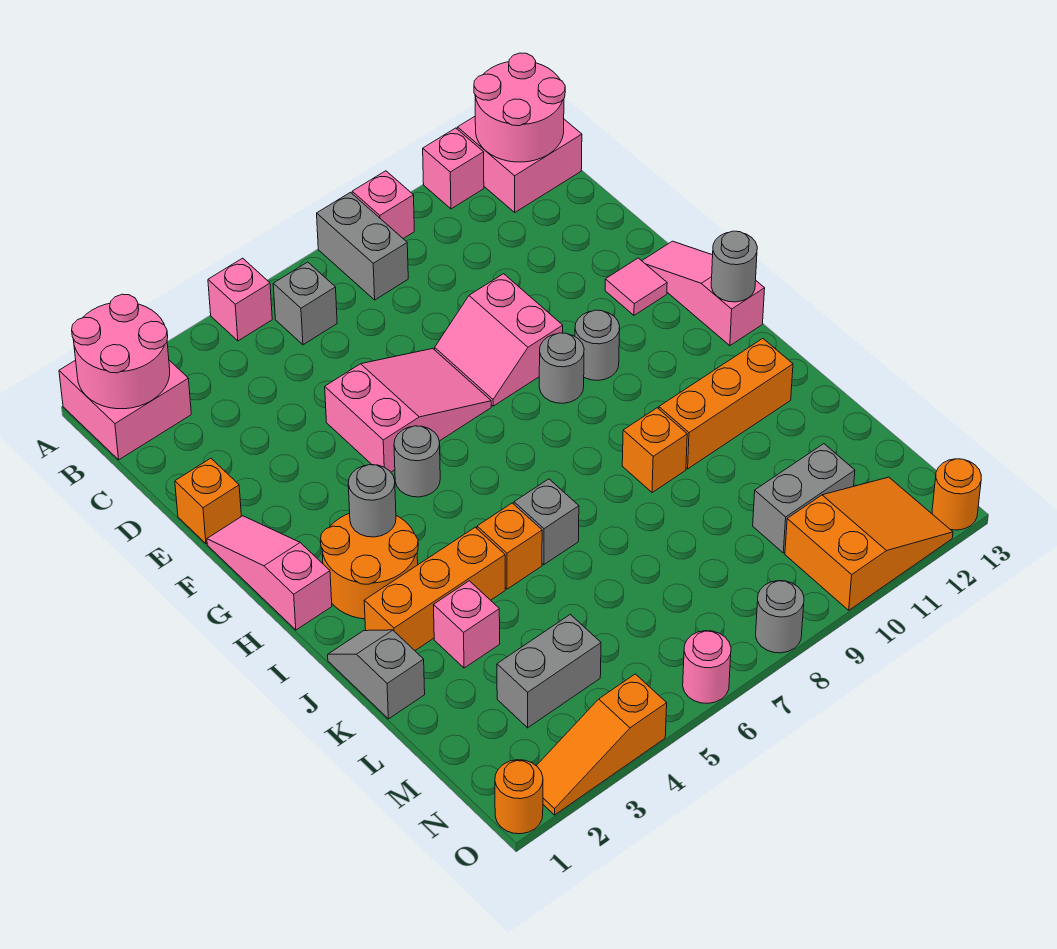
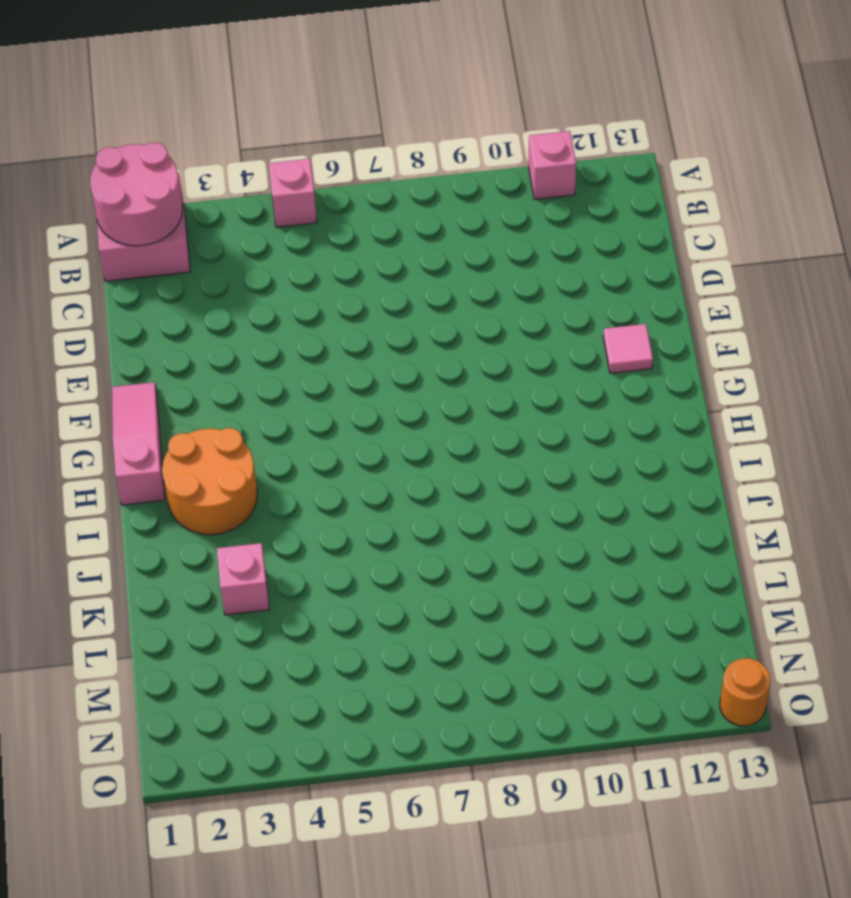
none -> grey 1x2 brick [317,192,408,300]
none -> pink 1x1 brick [352,171,414,239]
none -> pink 2x2 brick [457,117,582,212]
none -> grey 1x1 brick [273,262,337,345]

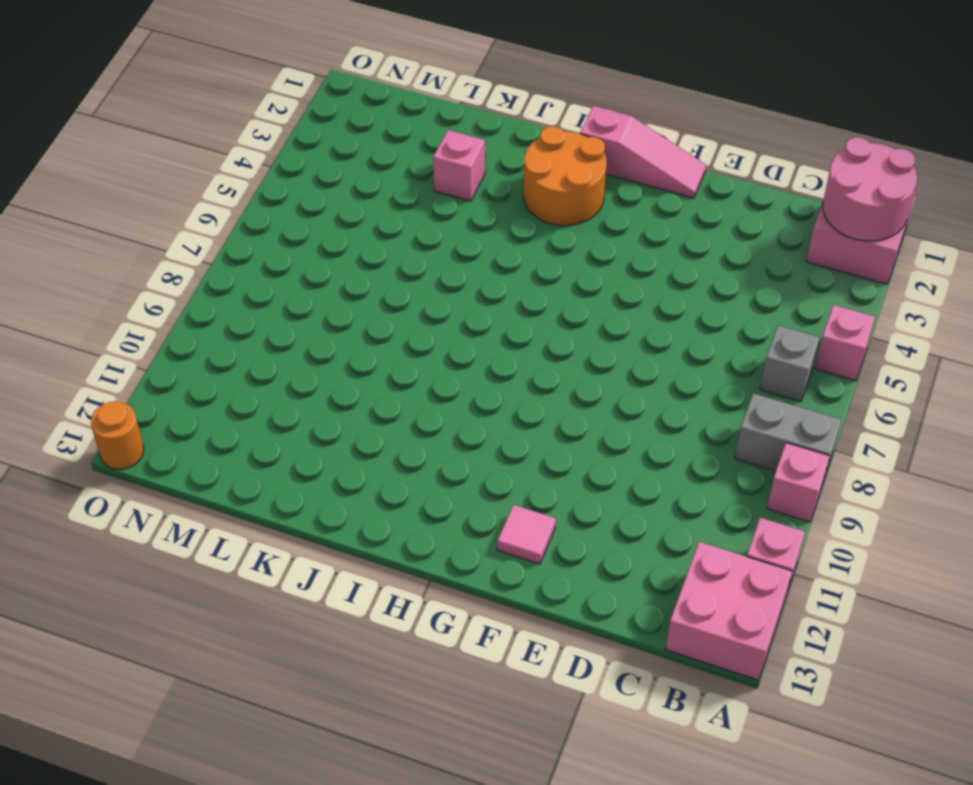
none -> orange 1x1 brick [175,458,241,544]
none -> pink 2x3 slope [325,349,491,472]
none -> pink 2x2 slope [435,274,563,406]
none -> pink 1x3 slope [642,241,765,346]

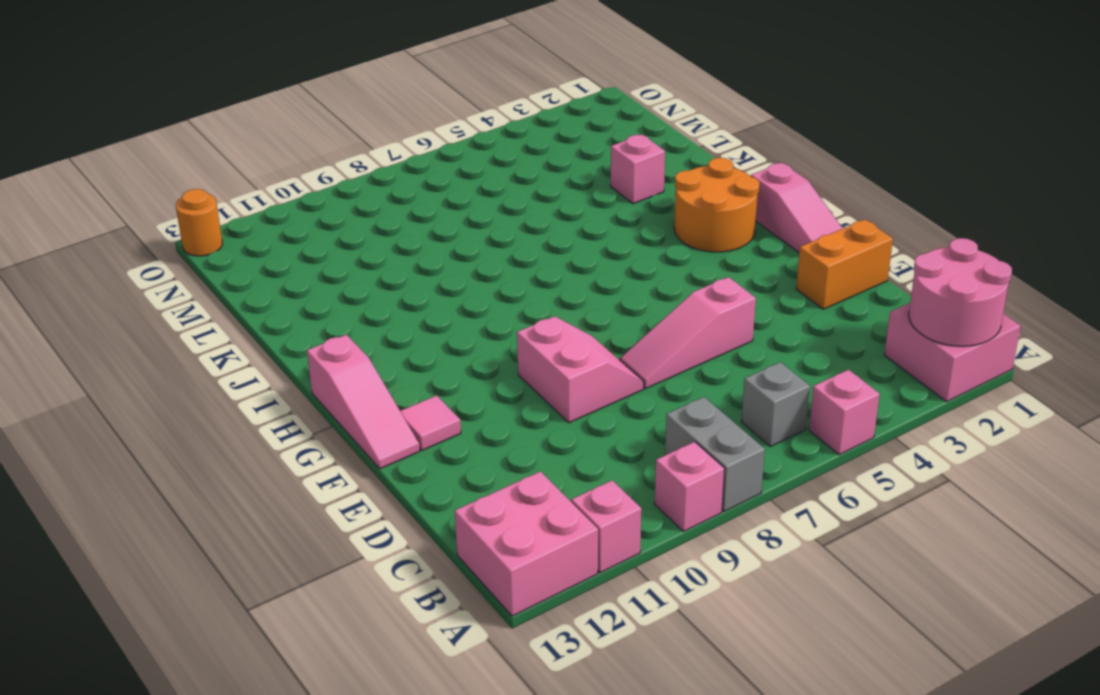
orange 1x2 brick [796,220,893,309] -> orange 1x1 brick [175,458,241,544]
pink 1x3 slope [620,277,756,389] -> pink 2x3 slope [325,349,491,472]
none -> grey 1x1 round brick [394,426,440,497]
none -> grey 1x1 round brick [539,333,584,403]
none -> grey 1x1 round brick [575,310,620,380]
none -> grey 1x2 slope [328,630,425,719]

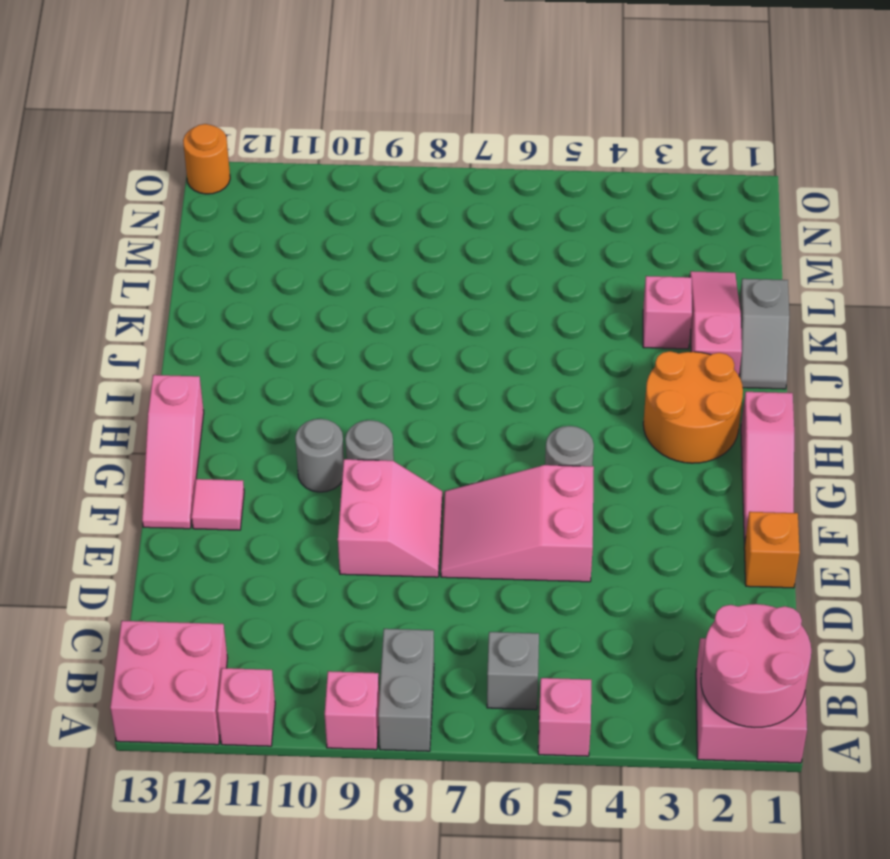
pink 1x3 slope [690,271,742,376] -> orange 1x3 brick [364,527,505,650]
none -> orange 1x1 brick [477,503,542,589]
none -> grey 1x1 brick [514,479,579,565]
none -> orange 1x1 brick [622,408,687,493]
none -> orange 1x3 brick [659,339,793,469]

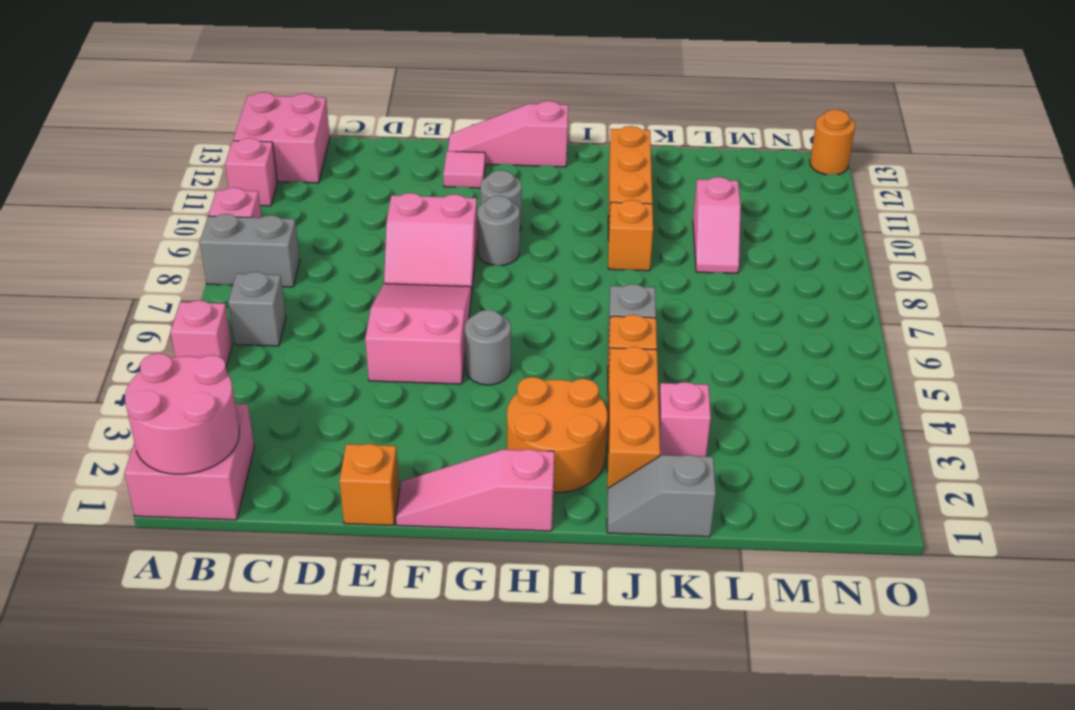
pink 1x2 slope [693,177,741,274] -> none
none -> grey 1x2 brick [497,614,601,728]
none -> grey 1x2 brick [753,444,855,553]
none -> orange 2x3 slope [785,477,953,610]
none -> orange 1x1 round brick [495,760,543,834]

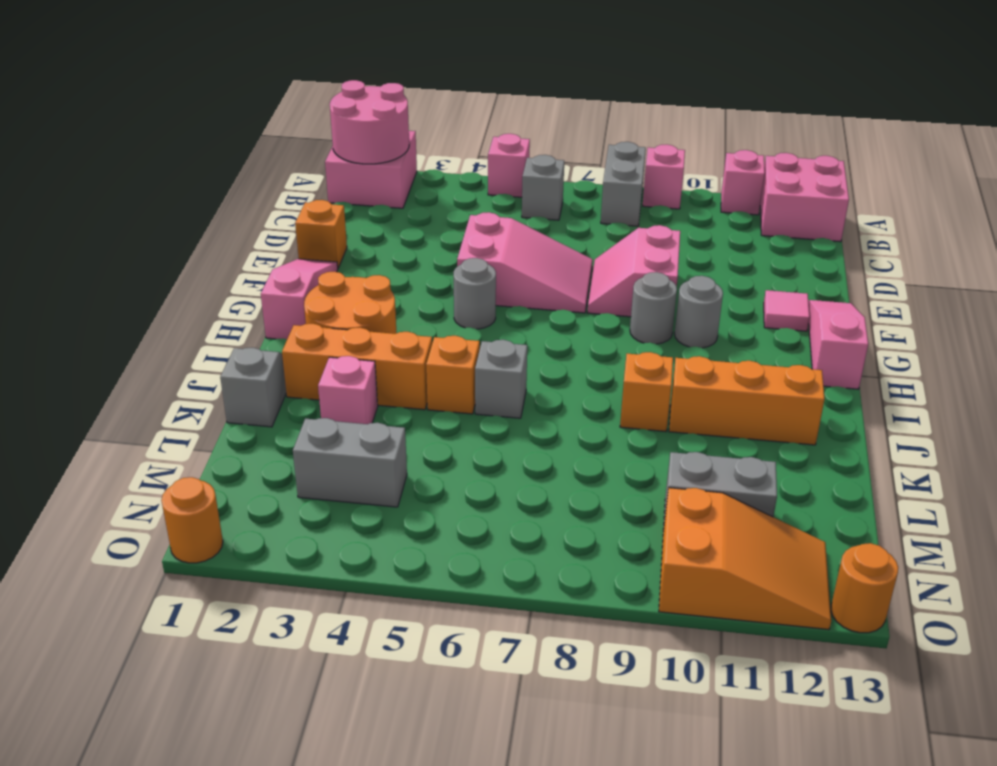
none -> orange 1x3 slope [537,674,667,815]
none -> pink 1x1 round brick [683,631,731,703]
none -> grey 1x1 round brick [756,581,804,653]
none -> pink 2x2 round brick [474,53,565,162]

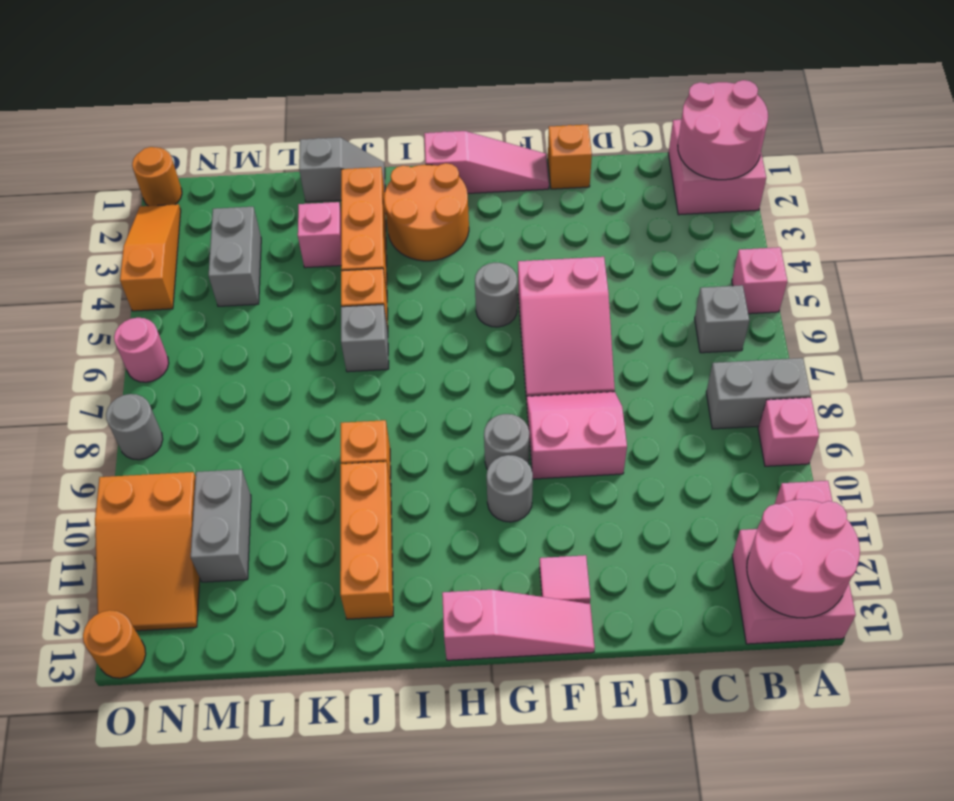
none -> grey 1x1 round brick [348,465,396,537]
none -> grey 1x1 round brick [711,231,757,302]

